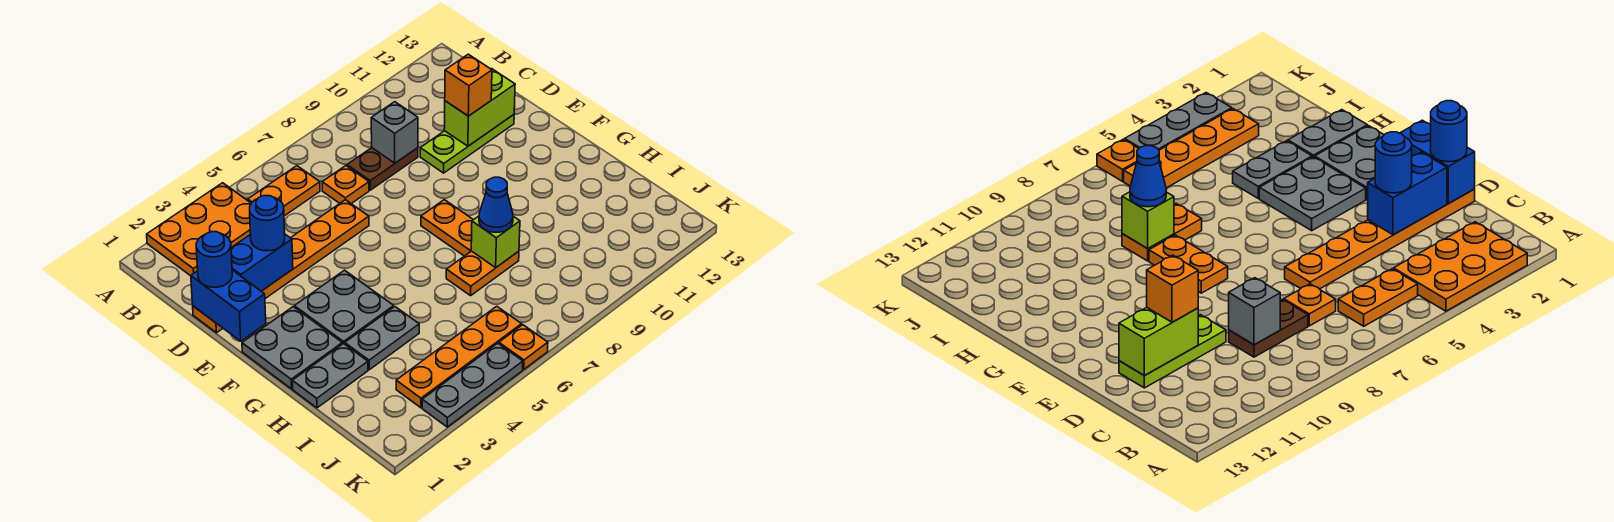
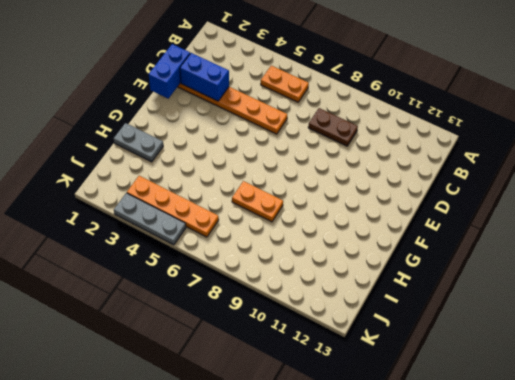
none -> orange 2x3 plate [147,183,251,276]
none -> orange 1x1 plate [322,166,369,204]
none -> lime 1x3 plate [420,115,514,173]

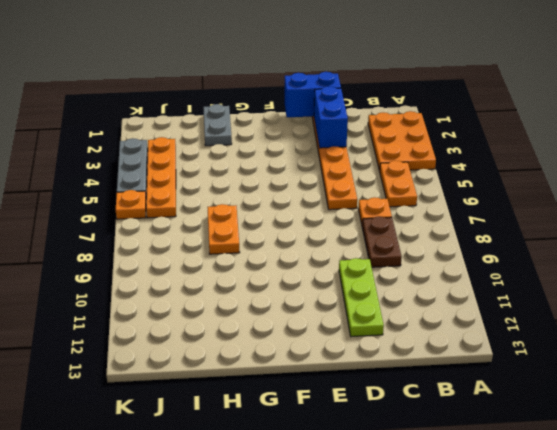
none -> grey 2x2 plate [242,307,342,389]
none -> grey 2x2 plate [294,270,394,344]
none -> orange 1x2 plate [421,200,473,256]

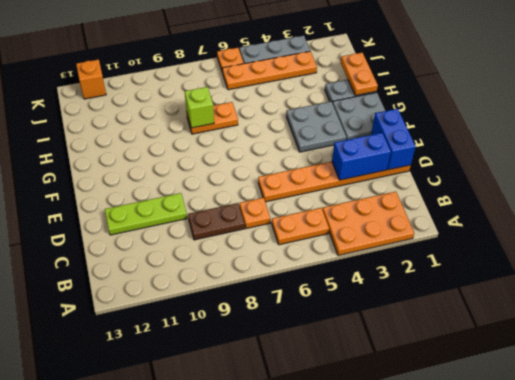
orange 1x2 plate [341,53,378,96] -> orange 1x2 plate moved to [421,200,473,256]
orange 1x1 brick [76,59,106,99] -> orange 1x1 brick moved to [445,54,492,116]
none -> grey 1x2 plate [345,307,419,370]
none -> grey 1x1 brick [371,102,418,163]
none -> lime 1x2 brick [444,69,515,146]

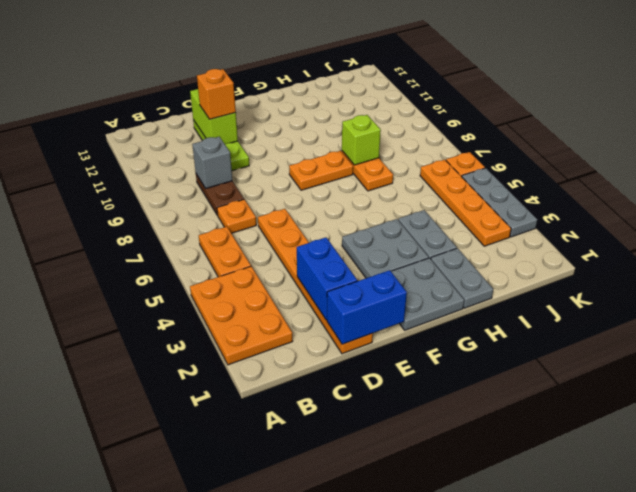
none -> blue 1x1 round brick [196,232,232,287]
none -> blue 1x1 round brick [250,196,285,251]
none -> blue 1x1 cone [479,177,513,232]

